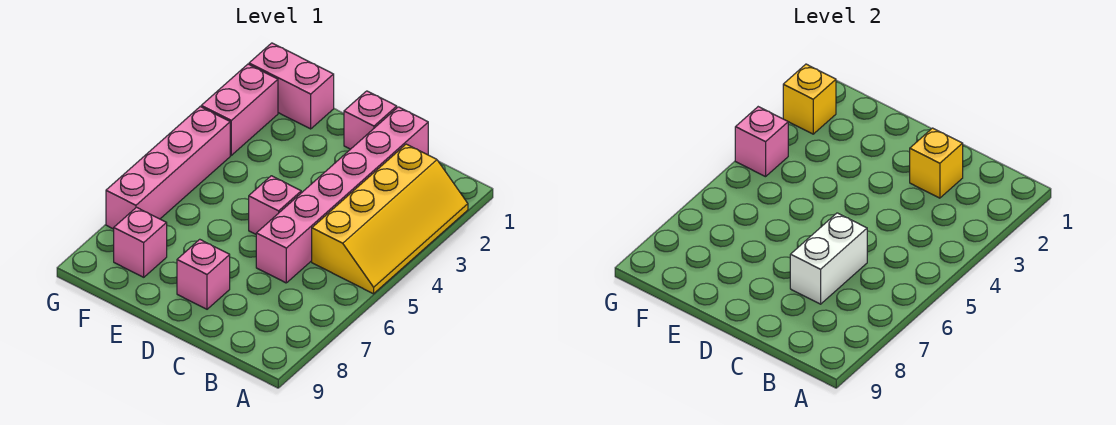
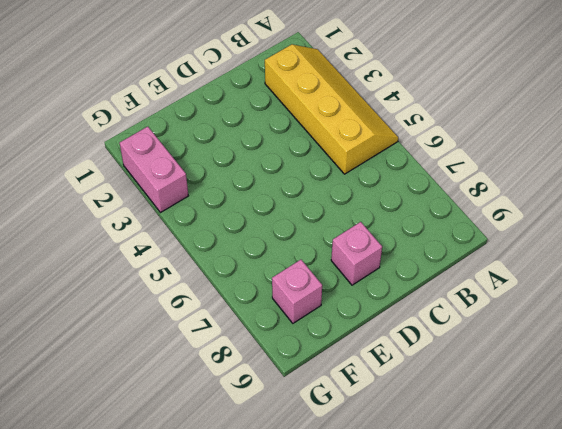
none -> pink 1x6 brick [256,107,428,283]
none -> pink 1x1 brick [344,91,397,149]
none -> pink 1x1 brick [249,176,301,234]

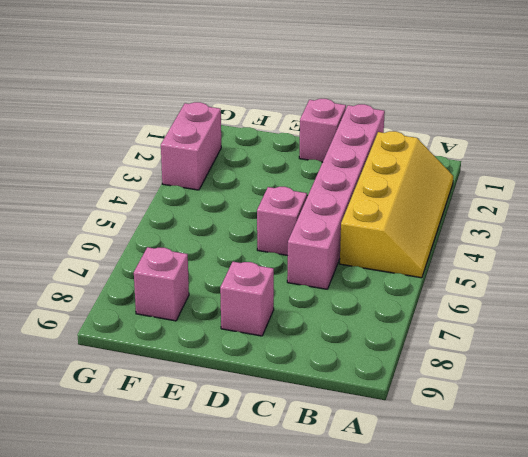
none -> pink 1x2 brick [249,43,334,129]
none -> pink 1x4 brick [106,107,230,229]
none -> yellow 1x1 brick [910,128,963,198]

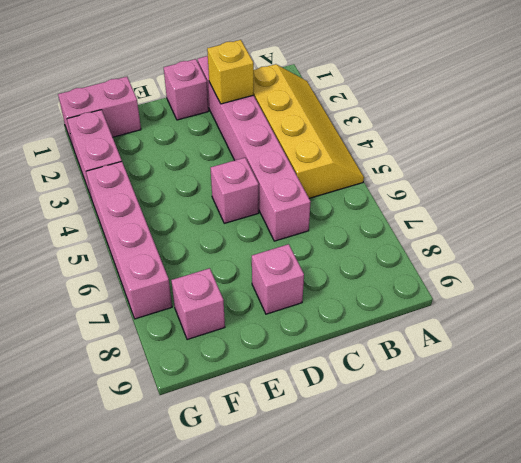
none -> white 1x2 brick [790,213,867,304]
none -> yellow 1x1 brick [783,64,836,134]
none -> pink 1x1 brick [735,107,788,177]

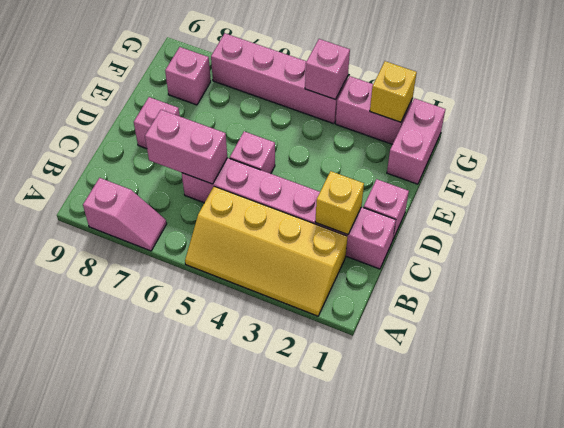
pink 1x2 slope [83,178,167,251] -> none
pink 1x2 brick [145,110,227,184] -> white 1x2 brick [790,213,867,304]

